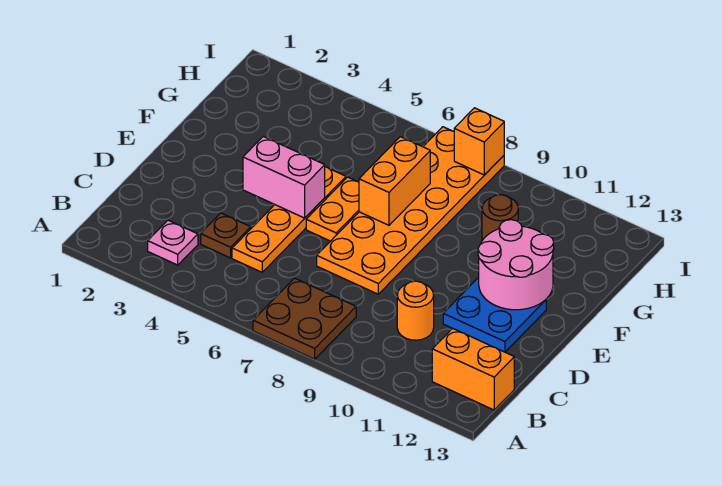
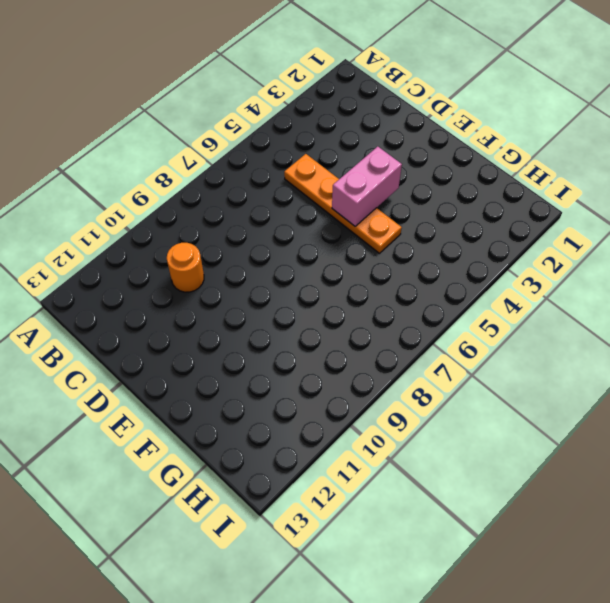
none -> brown 2x2 plate [253,278,356,359]
none -> pink 1x1 plate [148,220,198,265]
none -> orange 1x2 brick [432,328,514,410]

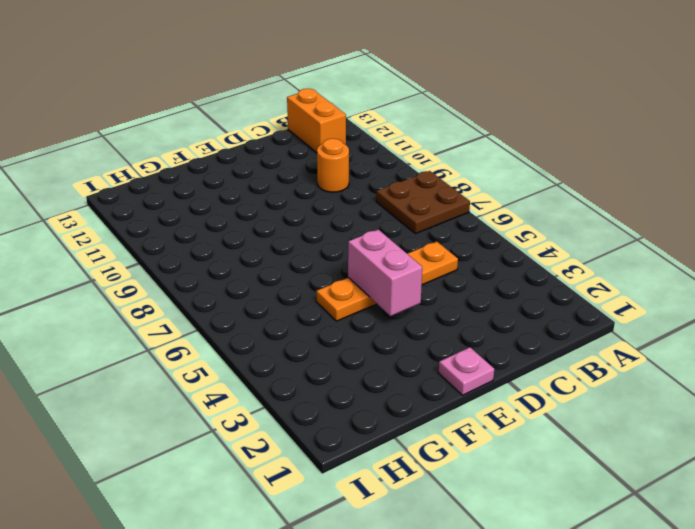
pink 1x1 plate [439,347,494,395] -> pink 1x1 plate moved to [148,220,198,265]
none -> brown 1x1 plate [201,213,251,258]
none -> orange 2x6 plate [317,127,504,294]
none -> blue 2x2 plate [443,277,546,352]

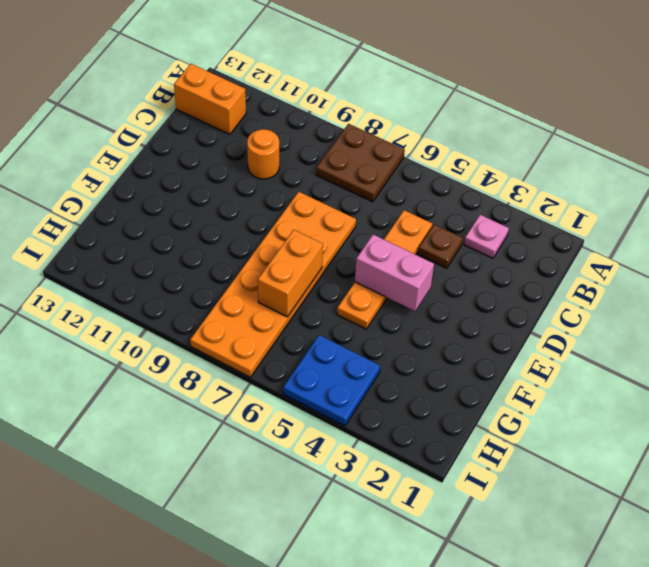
blue 2x2 plate [283,335,380,426] -> blue 2x2 plate moved to [443,277,546,352]
none -> orange 1x2 plate [306,177,359,241]
none -> brown 1x1 round brick [482,195,518,240]
none -> pink 2x2 round brick [478,220,554,310]

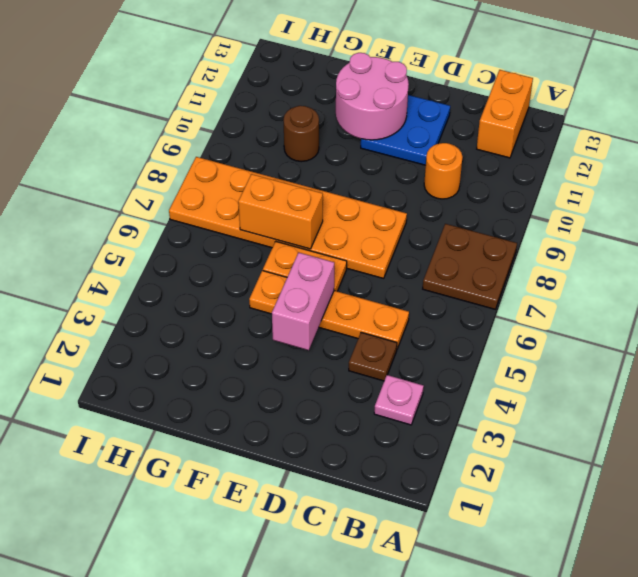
none -> orange 1x1 brick [454,108,504,175]

